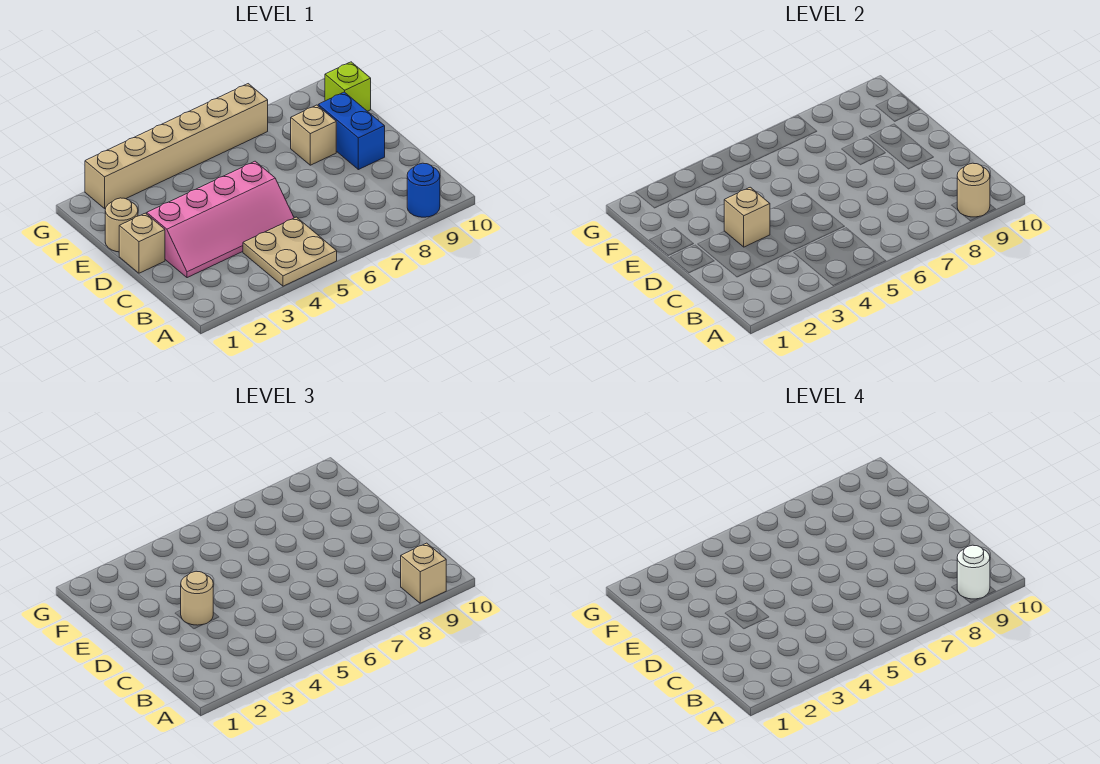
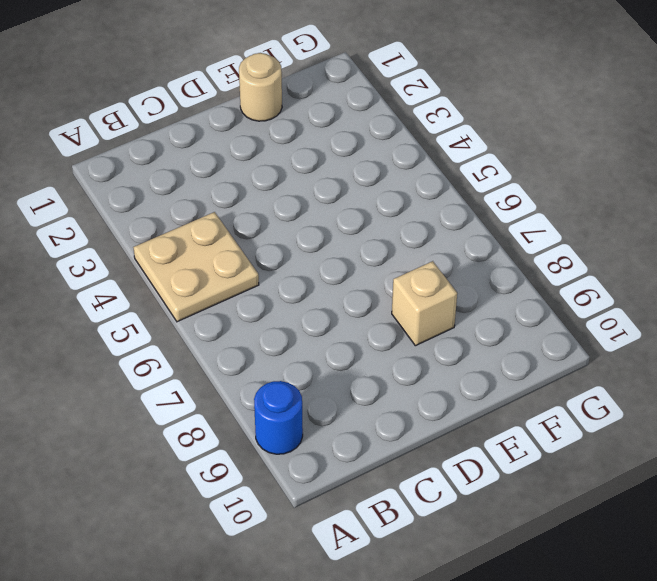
none -> pink 2x4 slope [147,161,294,278]
none -> tan 1x1 brick [119,213,165,273]
none -> blue 1x2 brick [318,92,385,170]

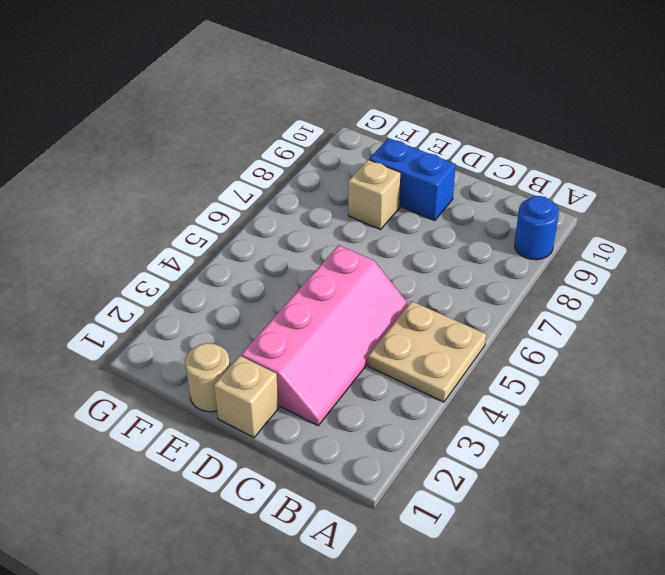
none -> lime 1x1 brick [325,62,371,111]
none -> tan 1x6 brick [85,84,268,208]
none -> tan 1x1 round brick [957,163,990,217]

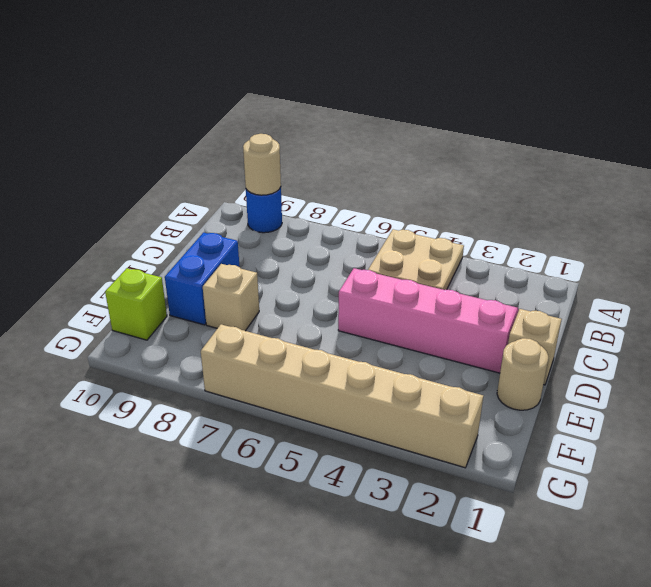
none -> tan 1x1 brick [724,187,770,247]
none -> tan 1x1 brick [401,543,446,603]
none -> tan 1x1 round brick [181,571,213,625]

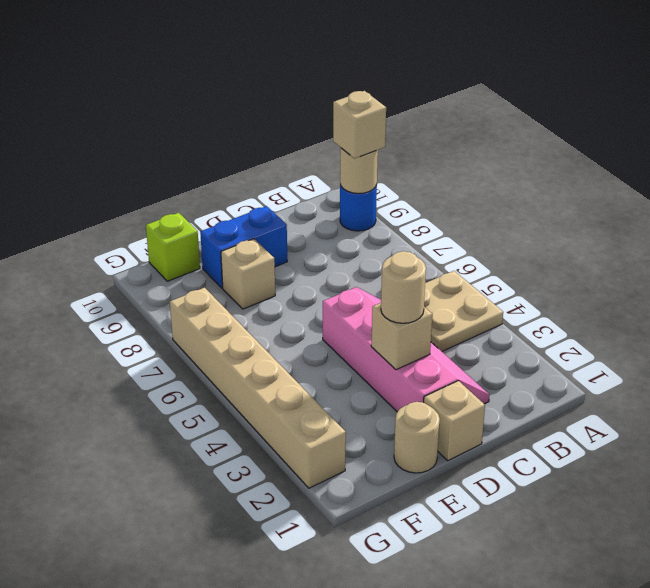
none -> white 1x1 round brick [957,545,990,599]

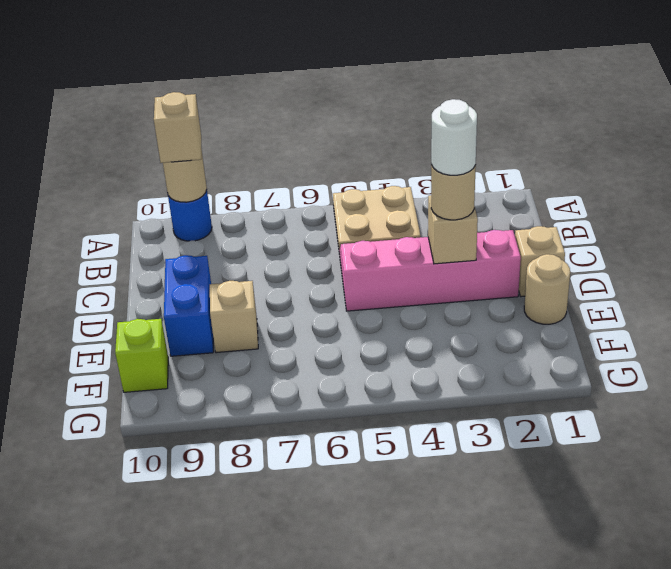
white 1x1 round brick [431,99,477,175] -> white 1x1 round brick moved to [957,545,990,599]
none -> tan 1x6 brick [85,84,268,208]

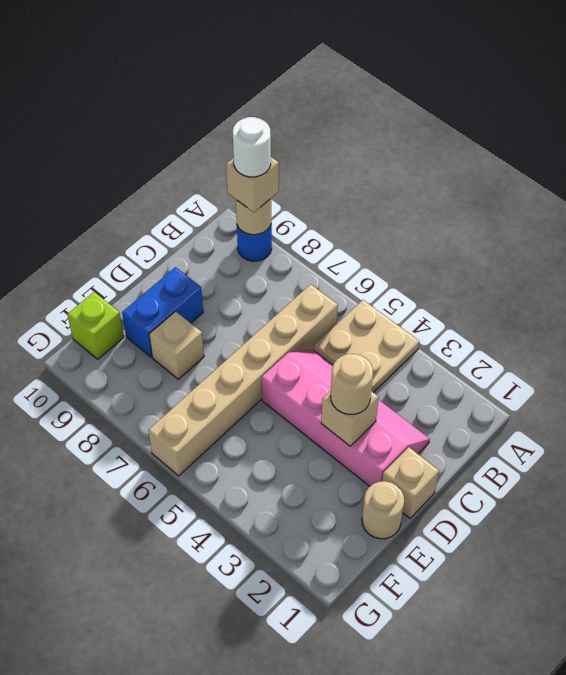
tan 1x6 brick [148,284,338,476] -> tan 1x6 brick turned to [85,84,268,208]

